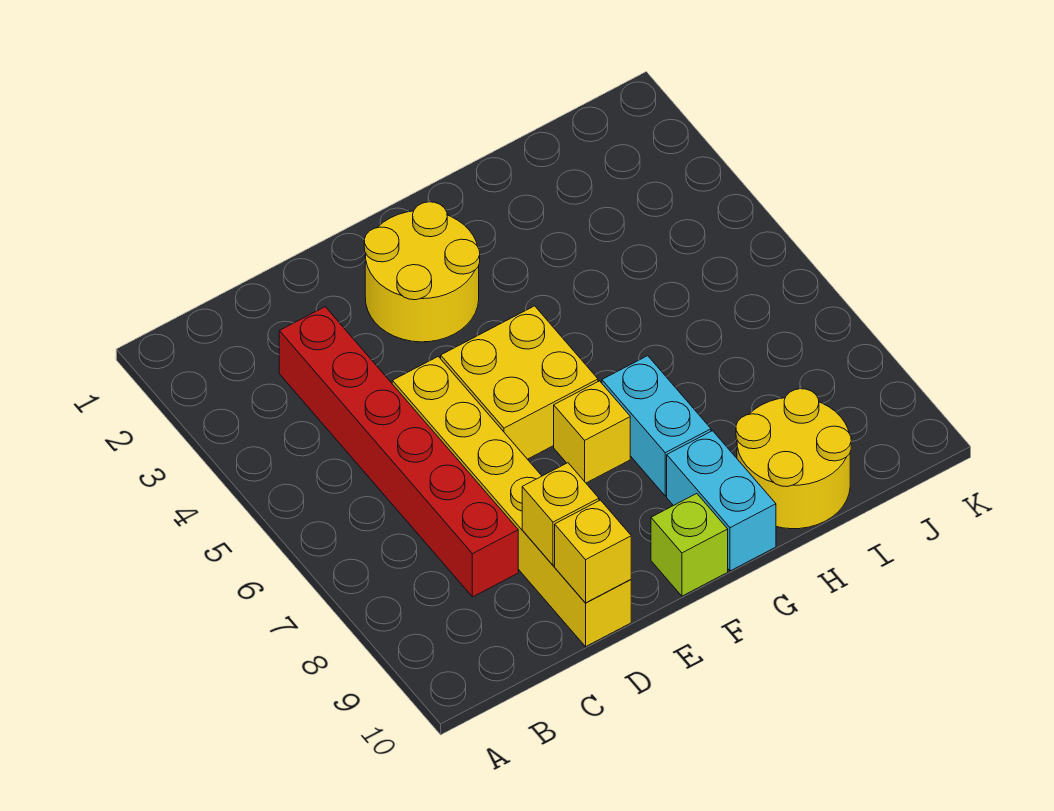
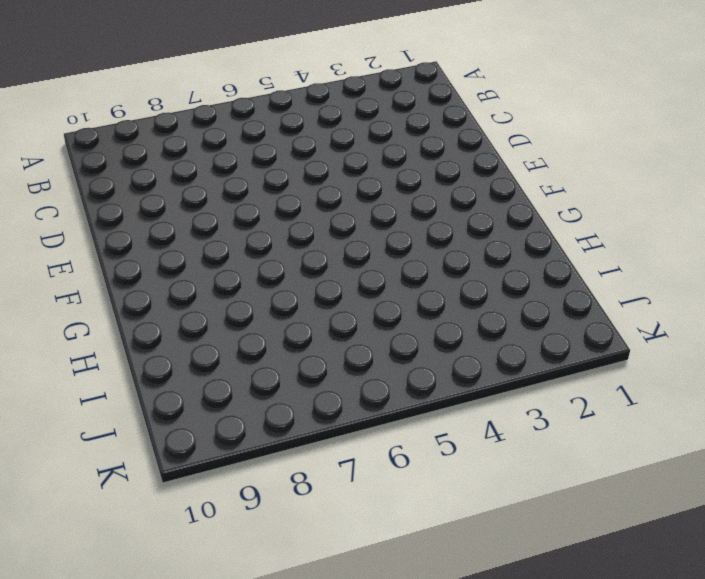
none -> red 1x6 brick [279,307,518,597]
none -> yellow 1x6 brick [392,356,631,647]

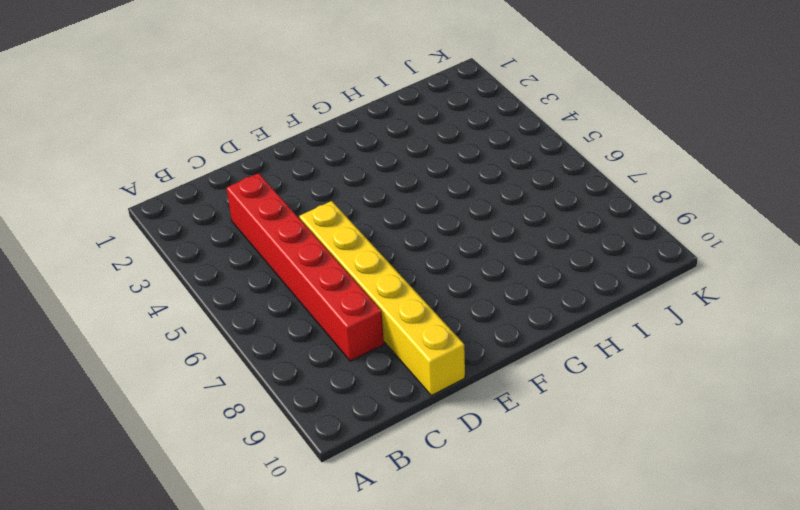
none -> yellow 2x2 round brick [364,202,480,342]
none -> yellow 2x2 brick [441,306,598,459]

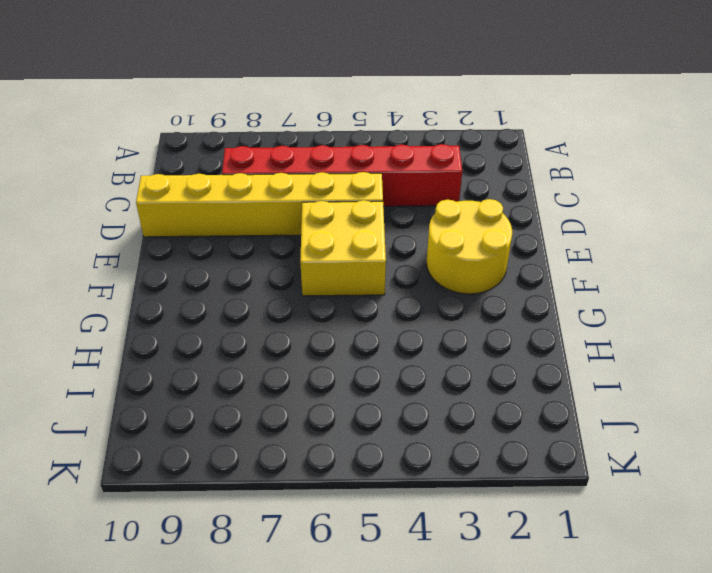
none -> yellow 1x1 brick [554,381,630,483]
none -> lime 1x1 brick [651,494,728,596]

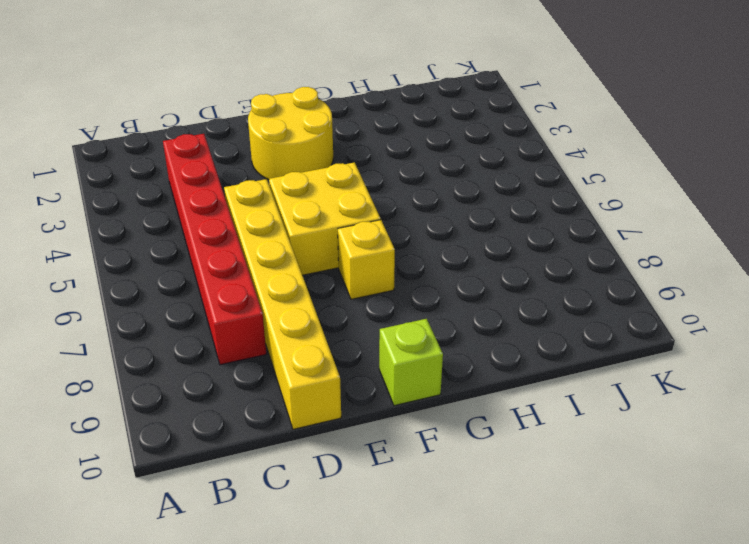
none -> cyan 1x2 brick [602,356,711,496]
none -> cyan 1x2 brick [667,431,776,571]

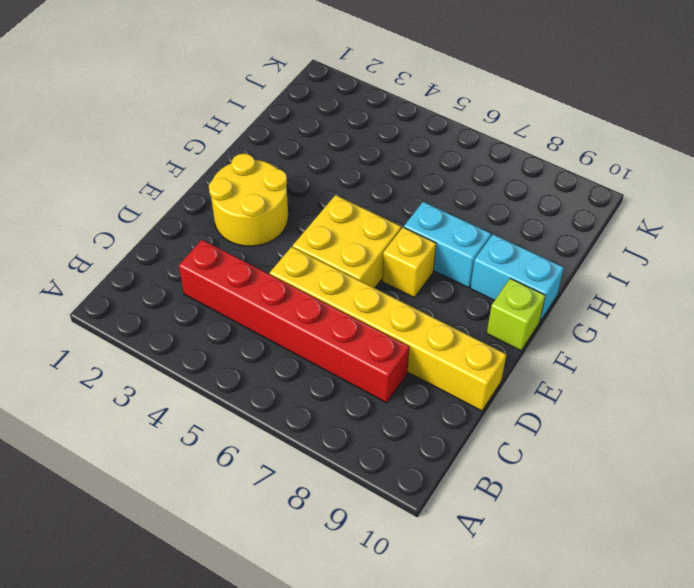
none -> yellow 2x2 round brick [736,389,851,529]
none -> yellow 1x1 brick [522,463,599,565]

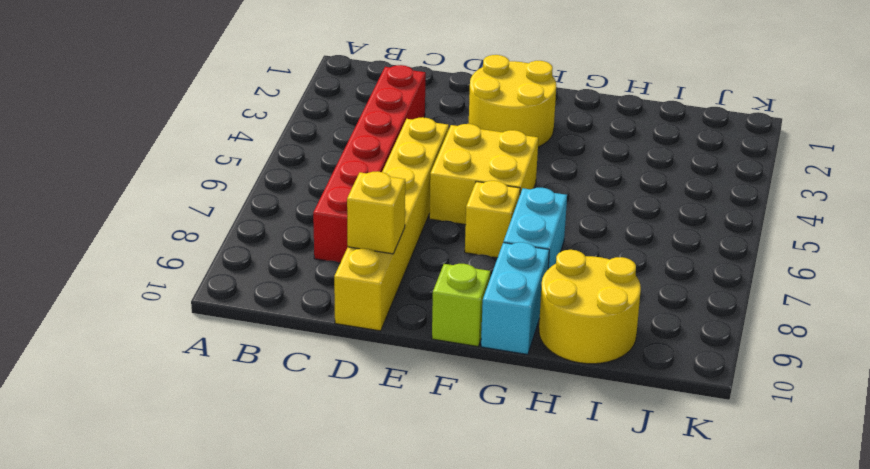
none -> yellow 1x1 brick [555,500,631,603]

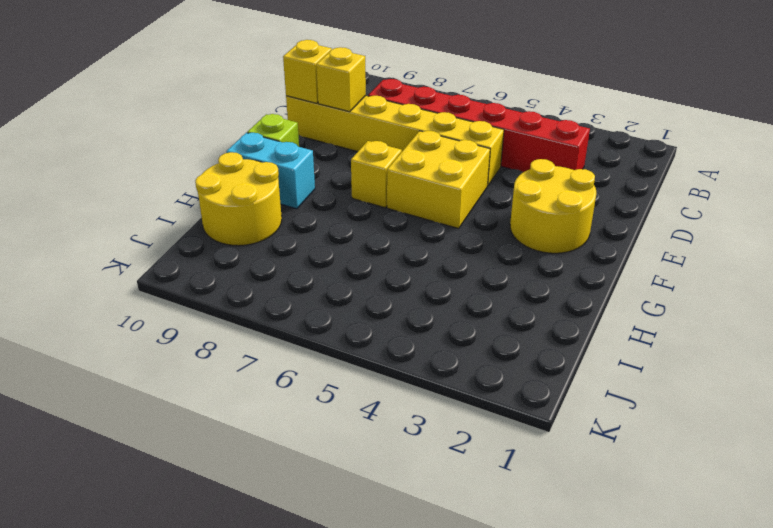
none -> cyan 1x2 brick [602,356,711,496]

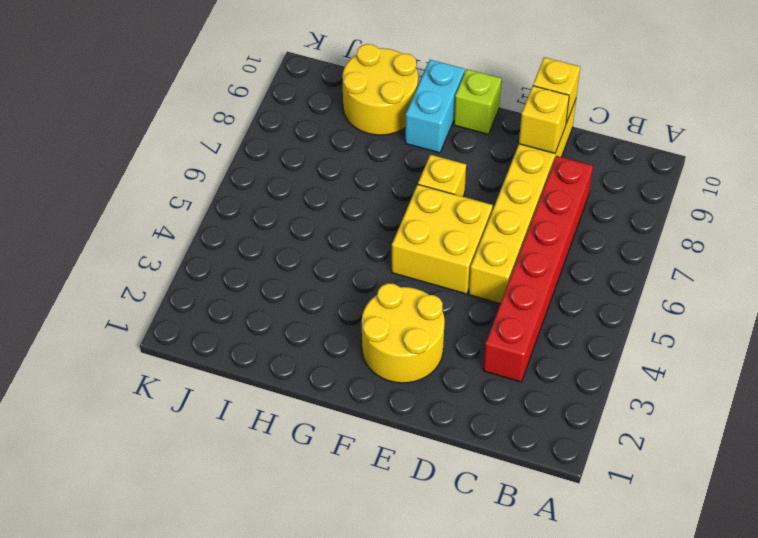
none -> cyan 1x2 brick [602,356,711,496]

